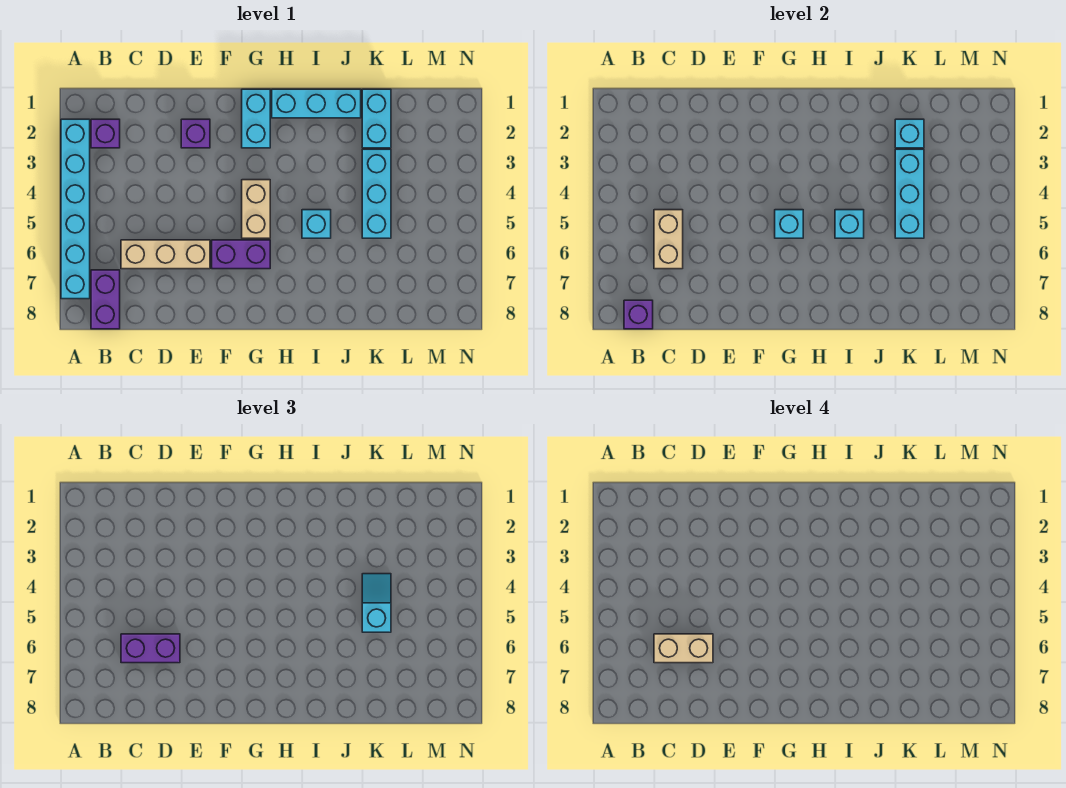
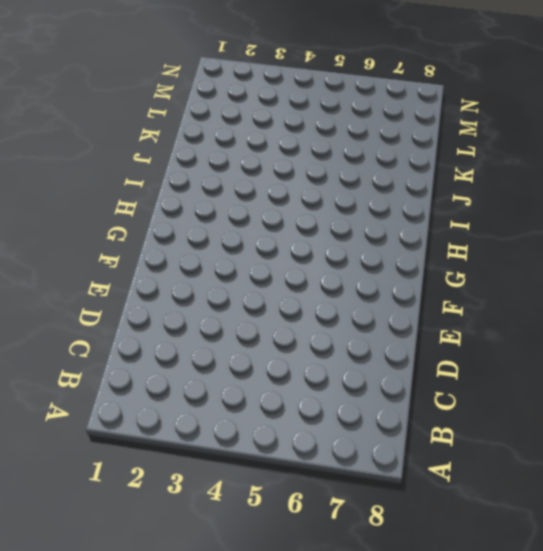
none -> cyan 1x6 brick [61,119,90,299]
none -> purple 1x1 brick [91,119,120,148]
none -> purple 1x2 brick [91,270,120,329]

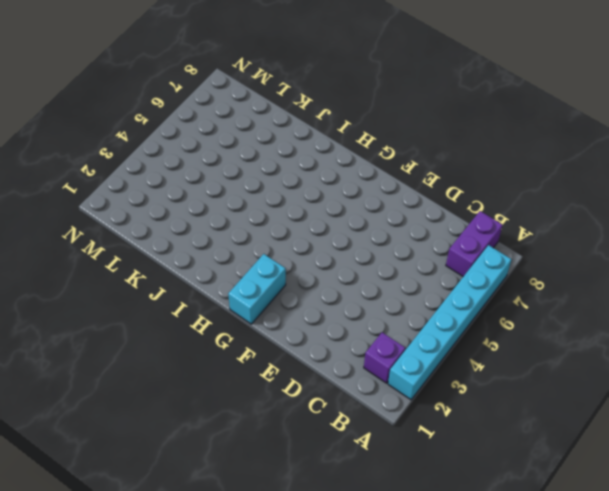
none -> tan 1x3 brick [121,240,210,269]
none -> purple 1x1 brick [181,119,210,148]
none -> purple 1x2 brick [212,240,270,269]

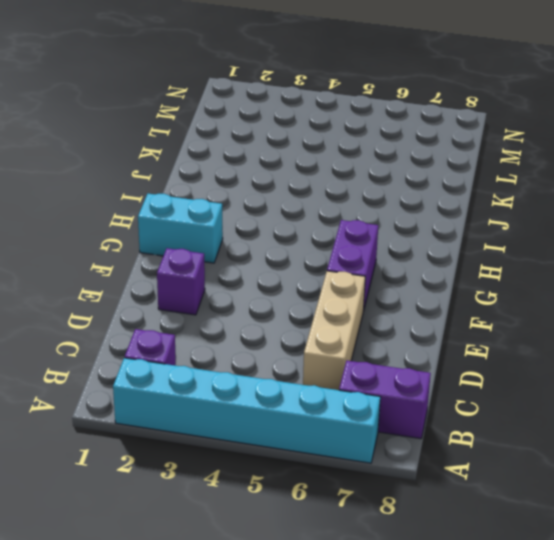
none -> tan 1x2 brick [242,180,270,238]
none -> cyan 1x3 brick [272,89,361,118]
none -> cyan 1x1 brick [302,210,331,238]

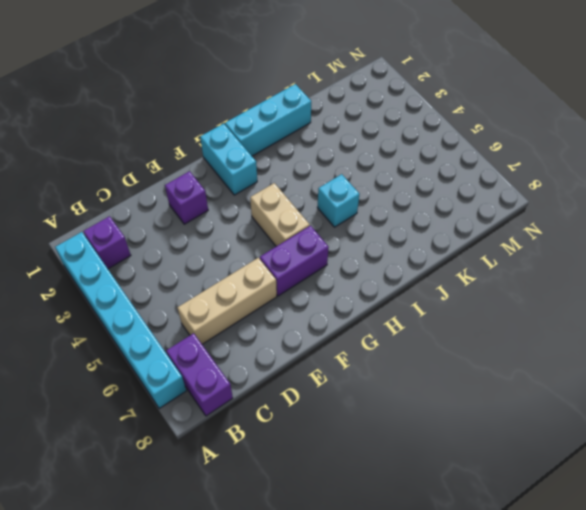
none -> cyan 1x2 brick [362,89,391,148]
none -> cyan 1x3 brick [362,149,391,238]
none -> purple 1x1 brick [624,300,653,329]

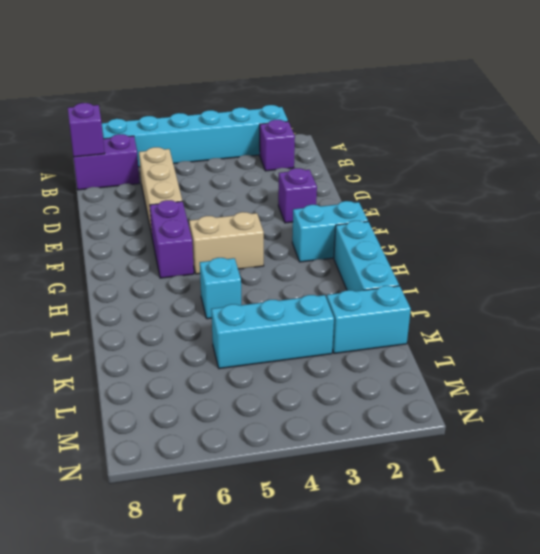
none -> tan 1x2 brick [654,210,683,269]
none -> cyan 1x1 brick [775,210,803,238]
none -> cyan 1x1 brick [835,210,864,238]

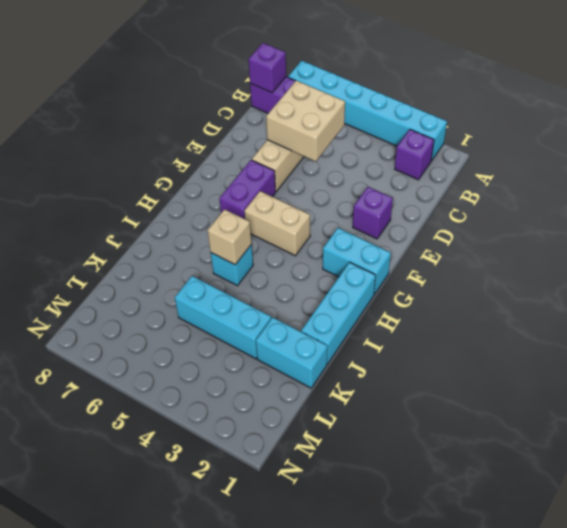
tan 2x2 brick [266,80,345,161] -> tan 1x2 brick [654,210,683,269]
tan 1x1 brick [208,209,252,265] -> cyan 1x1 brick [835,210,864,238]
none -> cyan 1x1 brick [775,210,803,238]
none -> cyan 1x1 brick [895,119,924,148]
none -> cyan 1x3 brick [895,149,924,238]

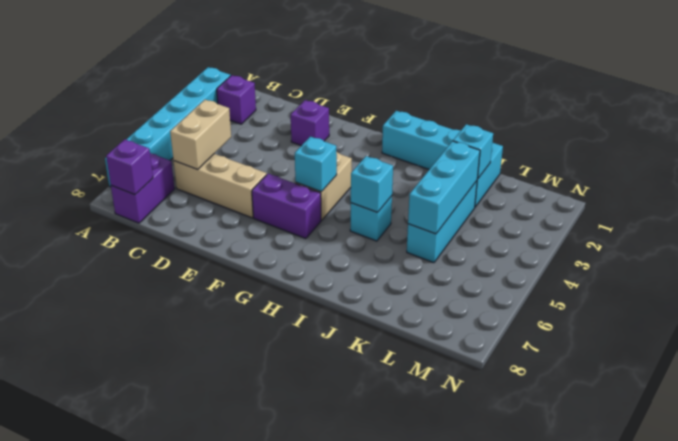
none -> cyan 1x2 brick [242,89,270,148]
none -> purple 1x2 brick [121,634,180,663]
none -> cyan 1x2 slope [362,574,391,632]

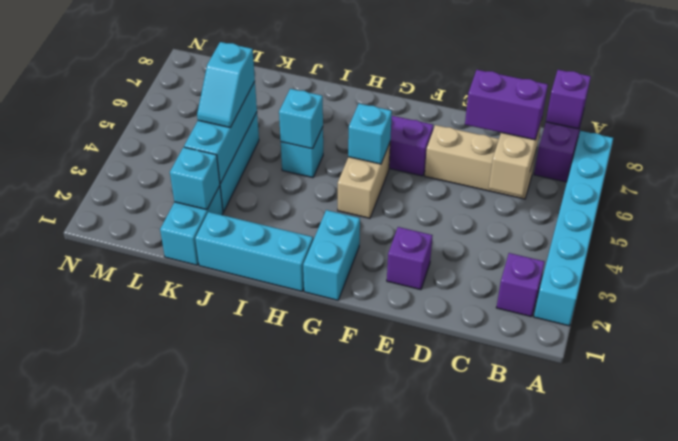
none -> tan 1x2 brick [654,634,713,663]

